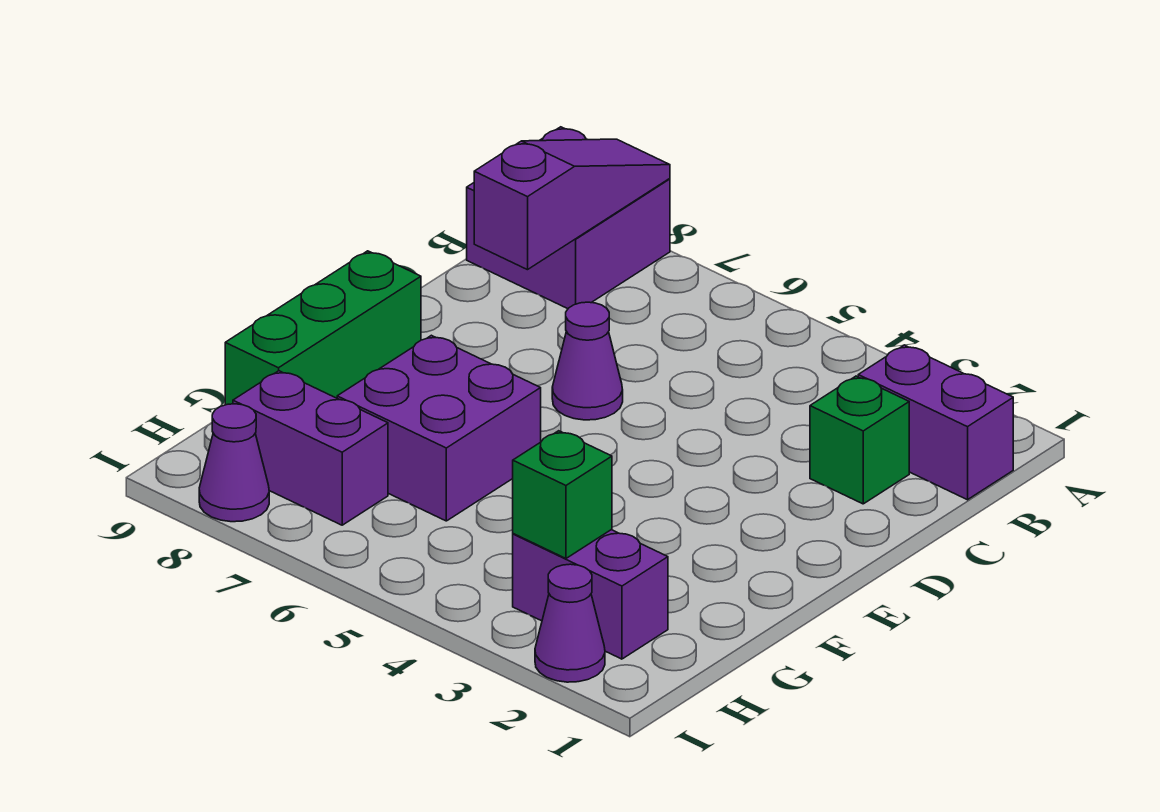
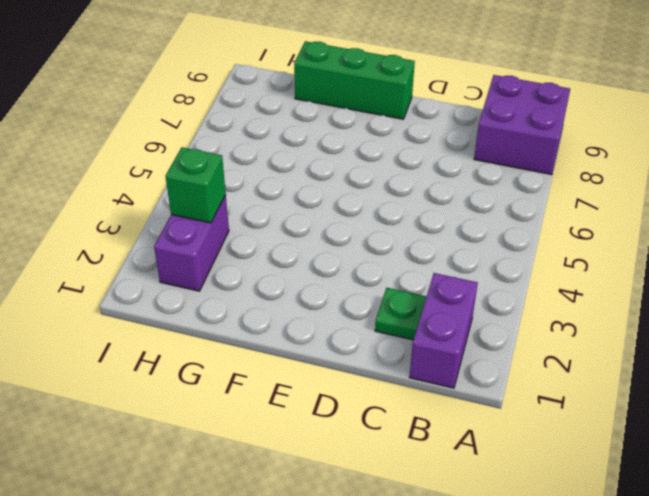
green 1x1 plate [375,288,426,340] -> green 1x1 brick [810,376,909,504]
none -> purple 1x1 cone [552,302,623,420]
none -> purple 2x2 brick [337,335,541,521]
none -> purple 1x2 brick [233,371,388,525]

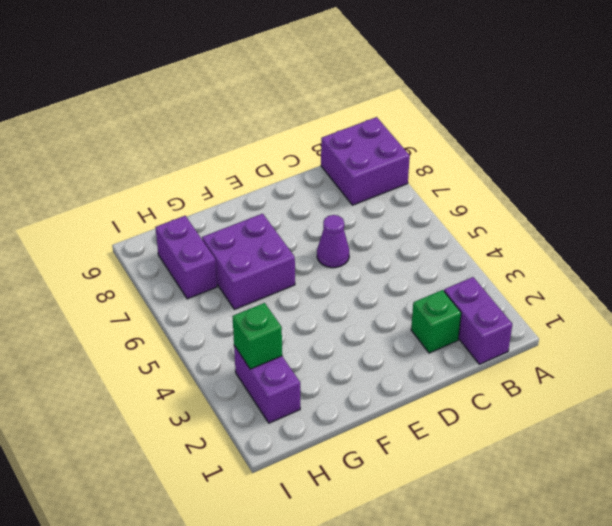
none -> green 1x3 brick [225,251,421,405]
none -> purple 1x1 cone [535,564,605,682]
none -> purple 1x1 cone [199,404,269,522]

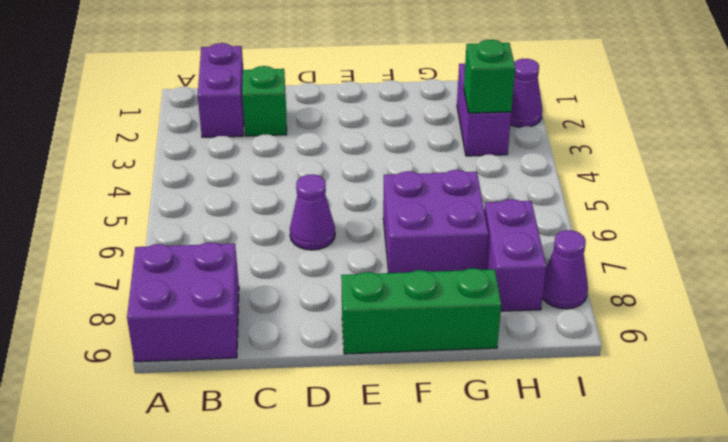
none -> purple 1x3 slope [474,139,670,270]

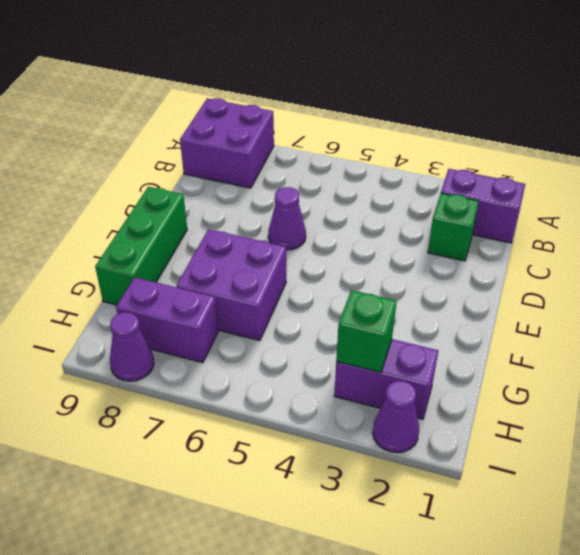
none -> purple 1x3 slope [474,139,670,270]

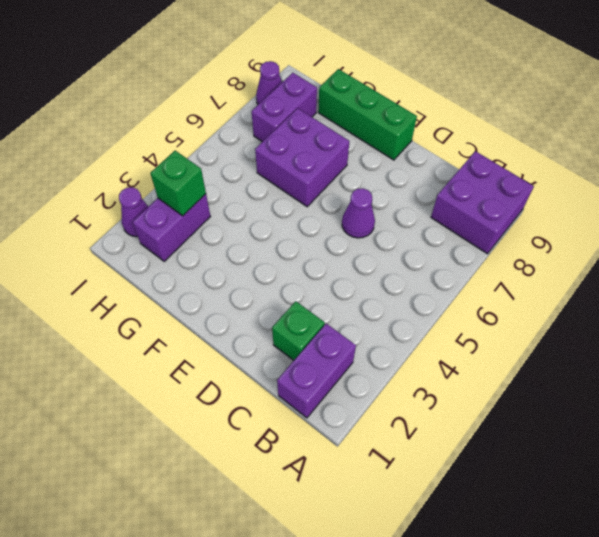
none -> purple 1x3 slope [474,139,670,270]

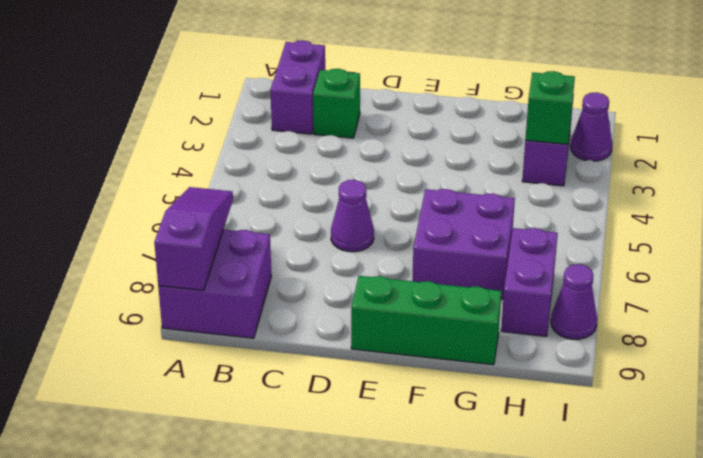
purple 1x3 slope [154,187,233,291] -> purple 1x3 slope turned to [474,139,670,270]

